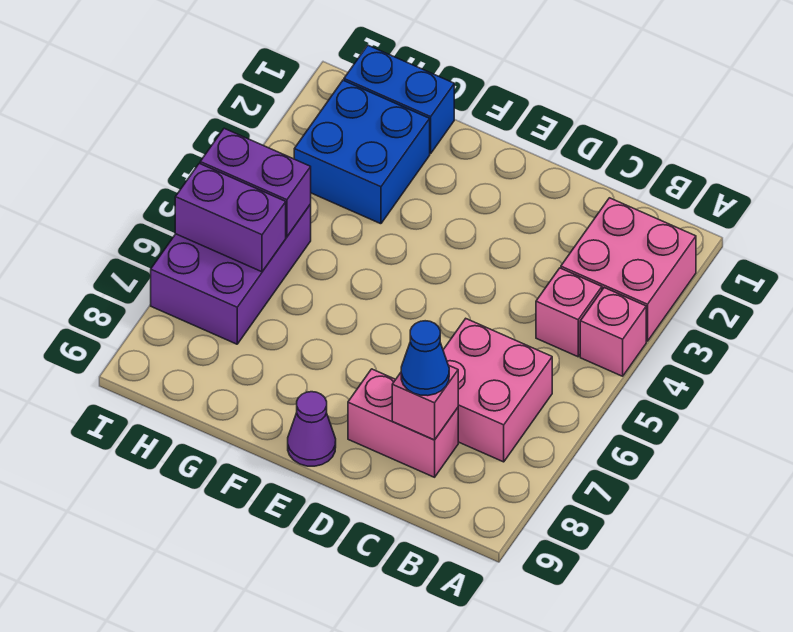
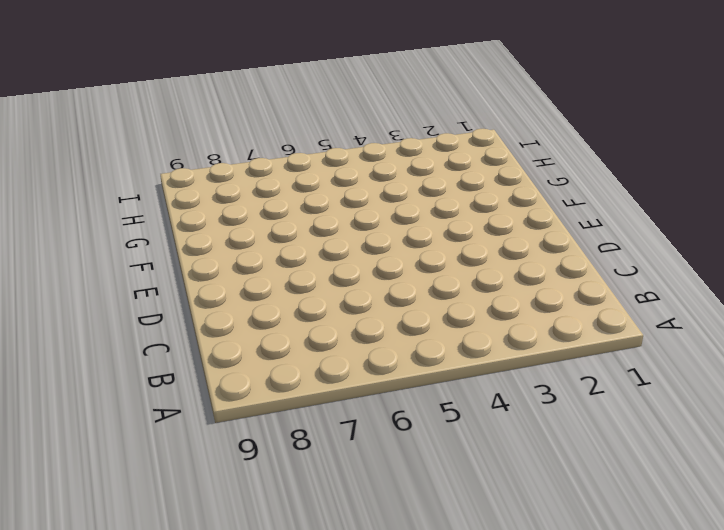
none -> pink 2x2 brick [561,198,696,341]
none -> pink 1x1 brick [580,288,646,376]
none -> pink 1x1 brick [536,268,602,357]

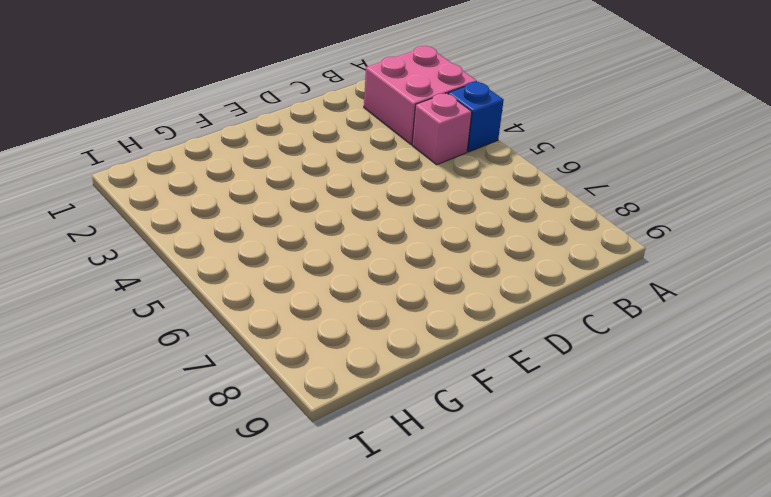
blue 1x1 brick [448,82,504,152] -> pink 1x1 brick [580,288,646,376]
none -> pink 2x2 brick [443,319,552,462]
none -> pink 1x2 brick [348,369,458,477]
none -> purple 1x1 cone [288,392,336,466]

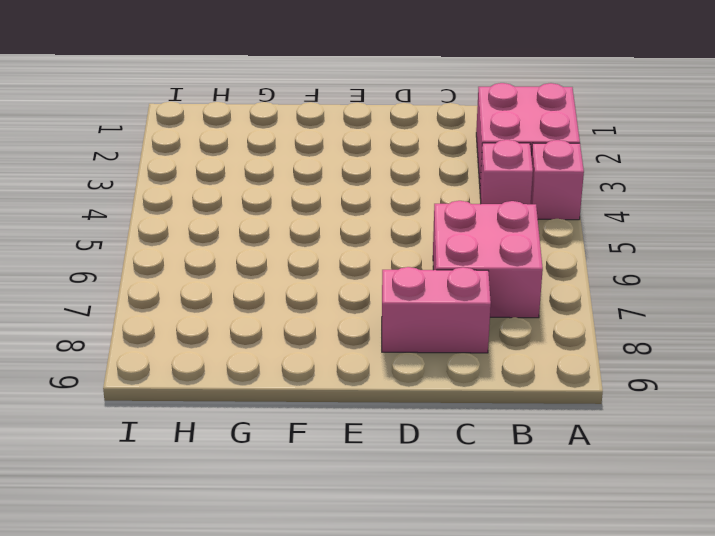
none -> purple 1x1 cone [288,392,336,466]
none -> blue 1x2 brick [344,45,454,154]
none -> blue 2x2 brick [294,80,430,224]

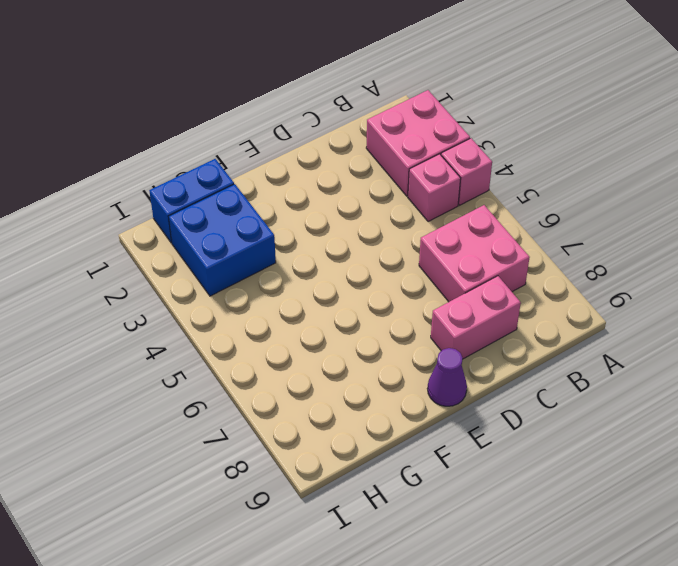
none -> purple 2x3 brick [151,204,311,344]
none -> pink 1x1 brick [392,366,458,440]
none -> purple 1x2 brick [200,128,311,237]

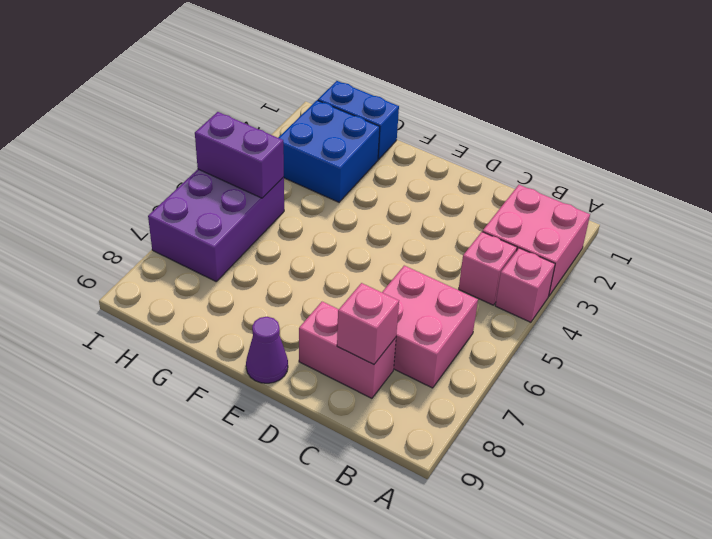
none -> purple 1x2 brick [175,163,286,272]
none -> blue 1x1 cone [401,321,449,396]

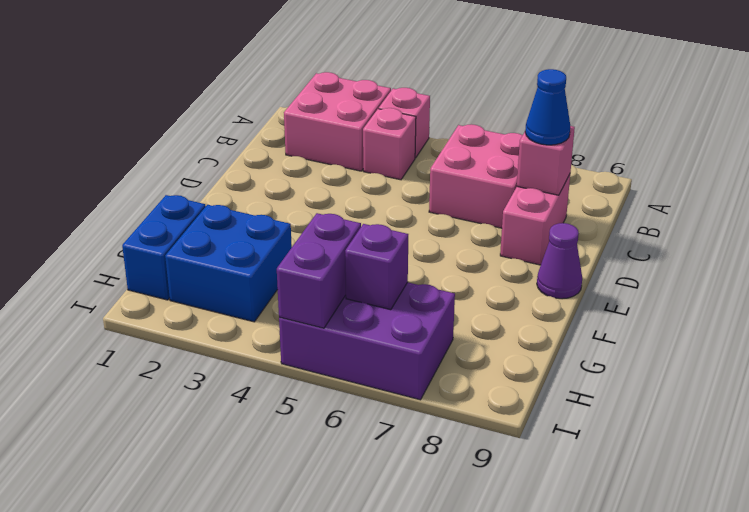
purple 1x1 brick [345,224,408,310] -> purple 1x2 brick [175,163,286,272]

